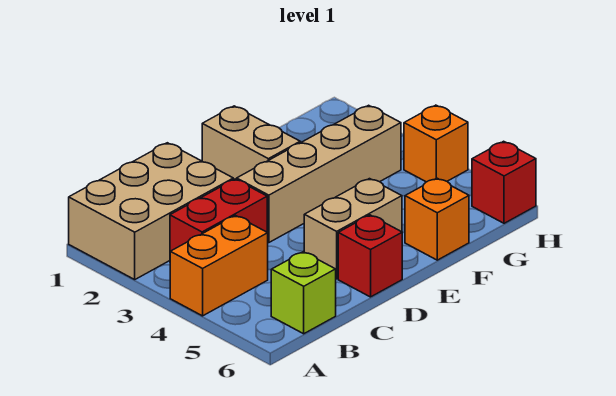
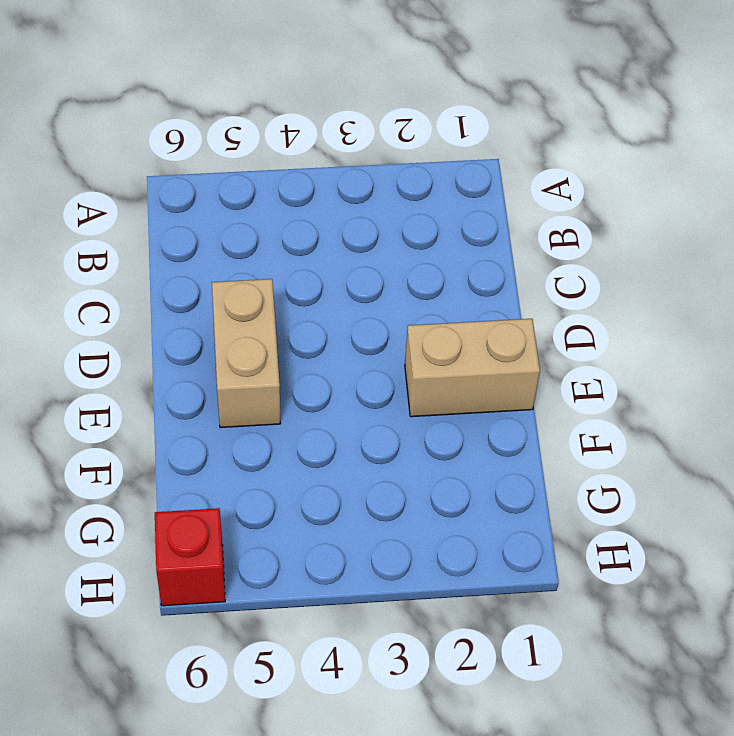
none -> tan 2x3 brick [69,143,233,279]
none -> orange 1x2 brick [170,216,268,316]

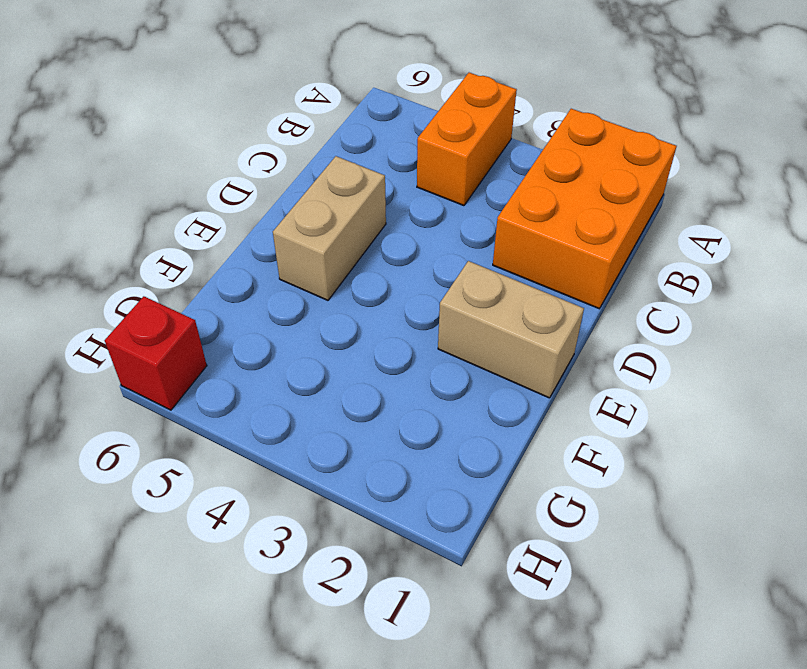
orange 2x3 brick [493,109,677,309] -> tan 2x3 brick [69,143,233,279]
none -> red 1x2 brick [170,179,267,252]
none -> lime 1x1 brick [271,252,336,334]

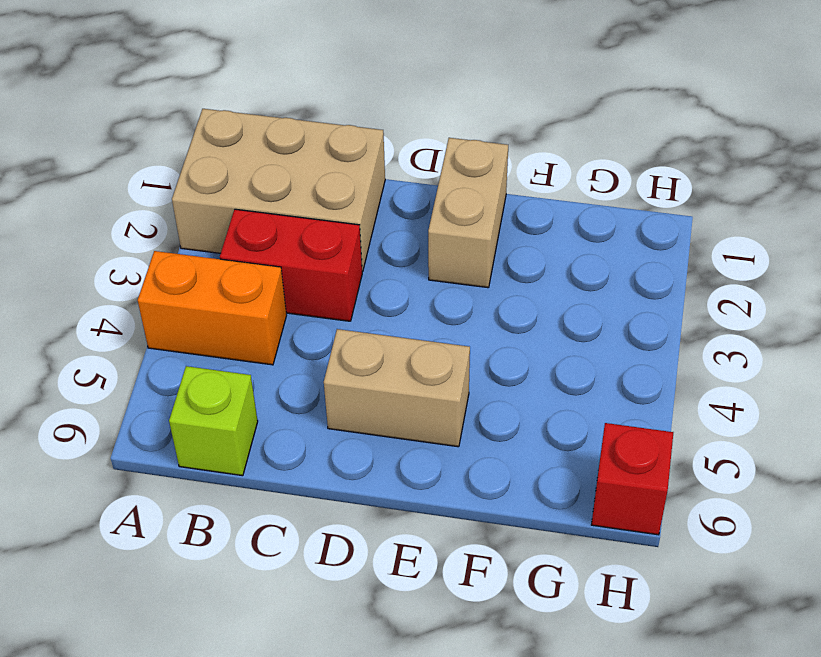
none -> tan 1x4 brick [237,105,401,243]
none -> red 1x1 brick [338,215,402,297]

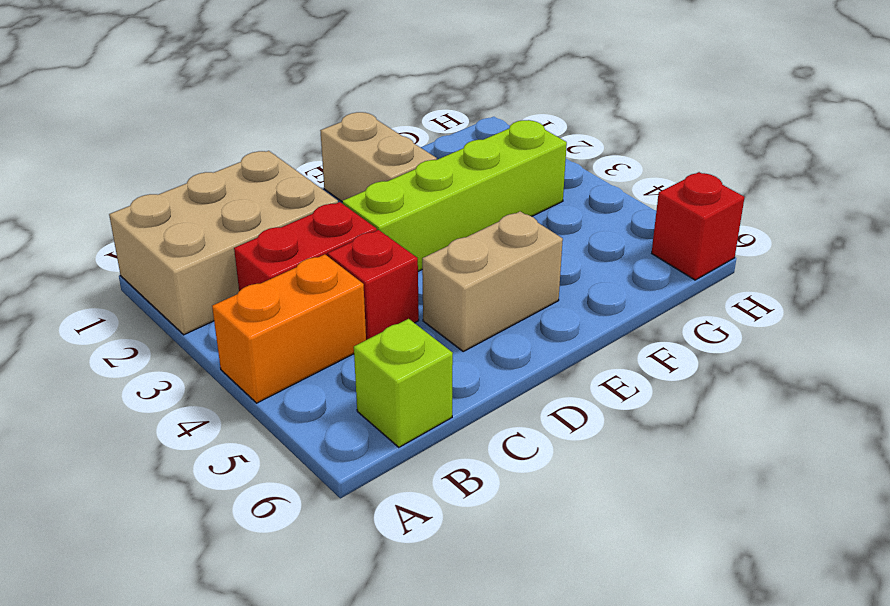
red 1x1 brick [328,230,419,340] -> red 1x1 brick moved to [338,215,402,297]
lime 1x4 brick [342,120,567,271] -> tan 1x4 brick [237,105,401,243]
none -> orange 1x1 brick [405,178,469,260]
none -> orange 1x1 brick [404,105,468,182]

